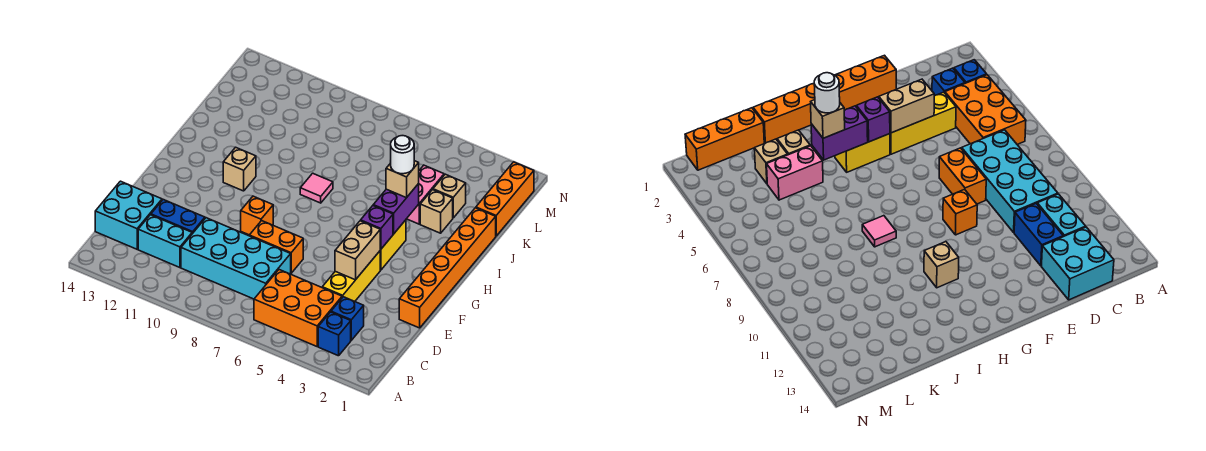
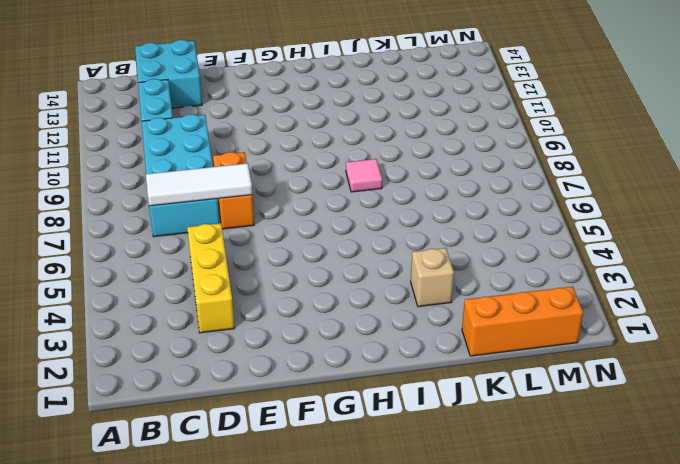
white 1x3 tile [146,163,252,206] -> none
yellow 1x3 brick [187,223,235,333] -> yellow 1x3 brick turned to [322,251,380,301]
none -> blue 1x1 brick [318,312,351,356]
none -> orange 2x3 brick [254,270,342,346]
none -> blue 1x1 brick [331,297,364,340]

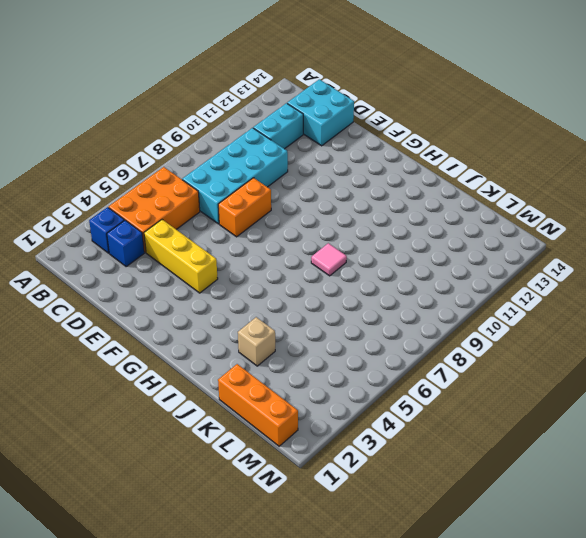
none -> blue 1x2 brick [151,200,205,233]
none -> orange 1x6 brick [399,208,496,328]
none -> orange 1x1 brick [241,196,273,235]

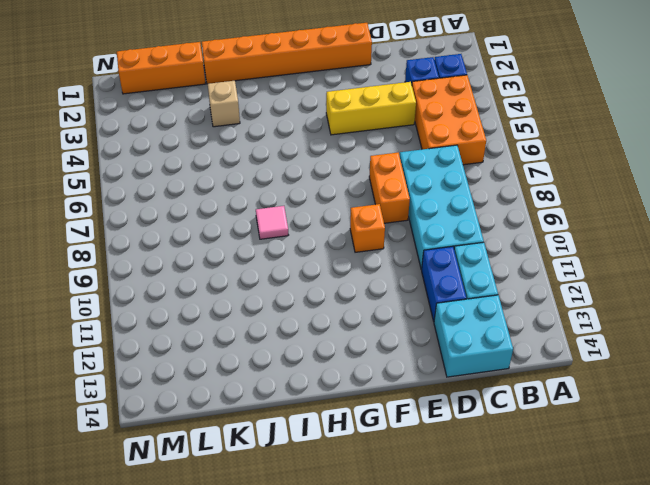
none -> yellow 1x2 brick [380,220,406,270]
none -> tan 1x1 brick [223,147,256,191]
none -> pink 1x2 brick [407,165,444,224]

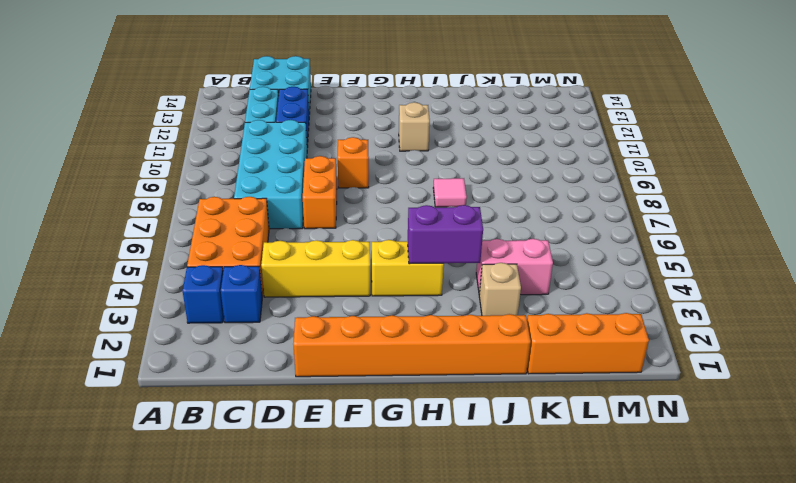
none -> tan 1x1 brick [433,174,466,218]
none -> tan 1x2 brick [335,221,380,280]
none -> purple 1x1 brick [361,206,393,249]

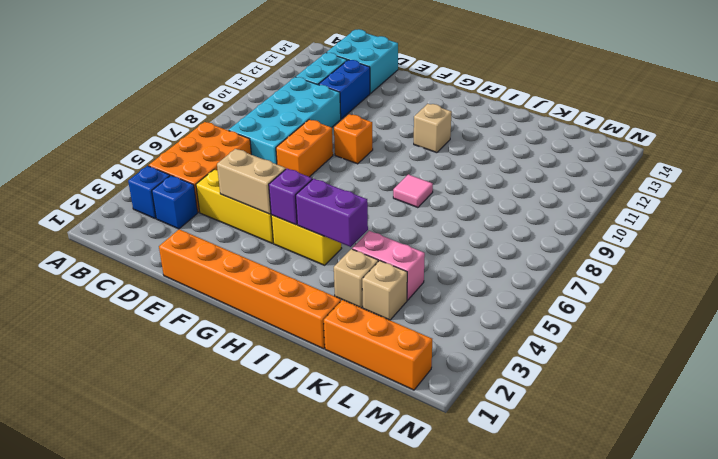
none -> tan 1x1 brick [386,161,419,198]
none -> white 1x1 round brick [391,136,414,174]

